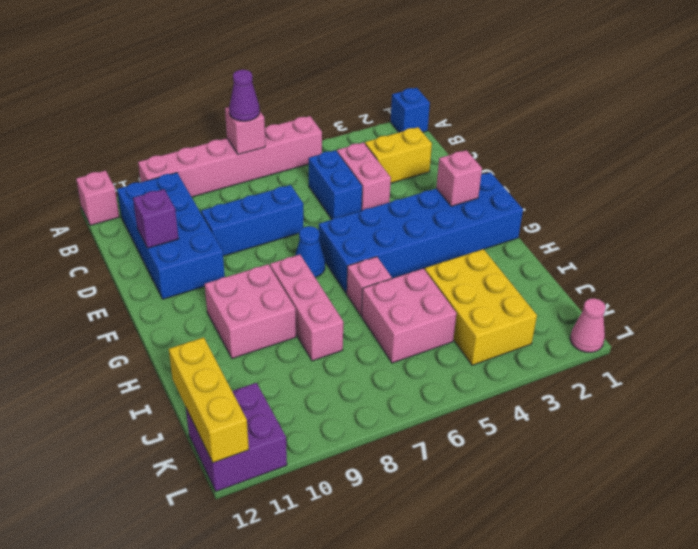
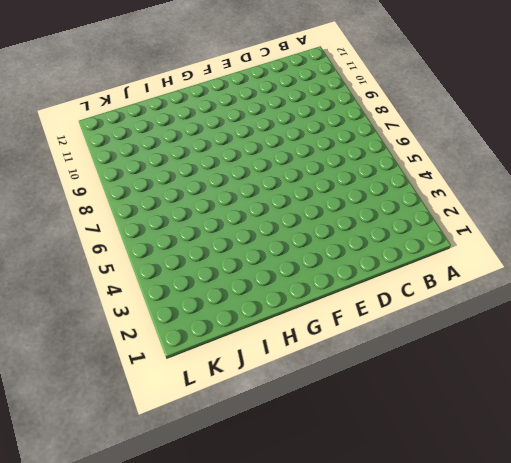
none -> blue 1x1 brick [391,88,430,132]
none -> pink 1x6 brick [138,116,322,197]
none -> pink 1x1 brick [76,170,119,225]

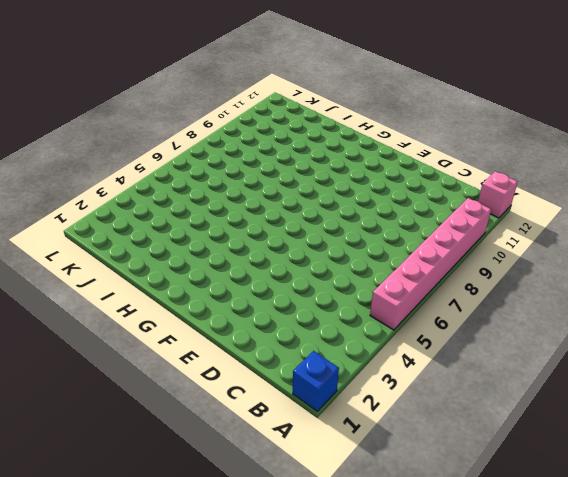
none -> blue 2x4 brick [117,173,225,299]
none -> yellow 1x2 brick [365,127,432,183]
none -> pink 1x2 brick [337,142,391,211]

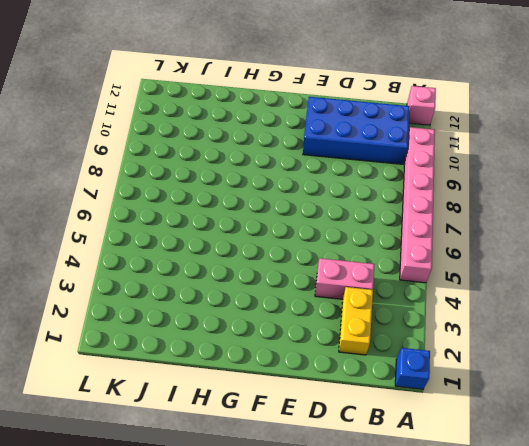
none -> blue 1x2 brick [309,150,362,219]
none -> blue 1x3 brick [201,185,303,256]
none -> blue 2x6 brick [319,172,523,294]

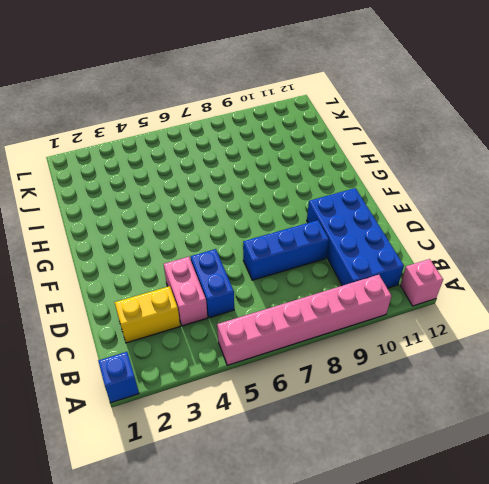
none -> blue 2x6 brick [319,172,523,294]
none -> blue 1x1 cone [295,226,325,277]
none -> pink 1x3 brick [270,255,343,361]

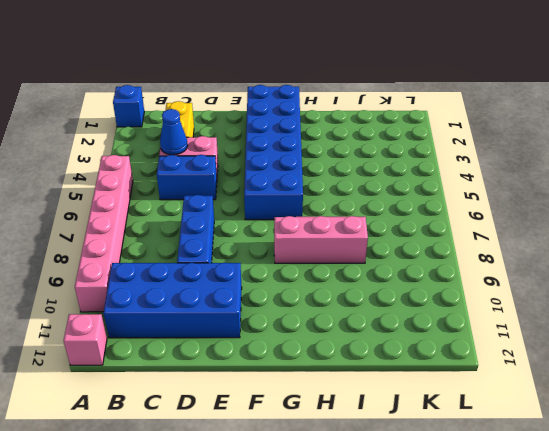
blue 1x1 cone [160,109,188,155] -> blue 1x1 cone moved to [295,226,325,277]
none -> pink 2x2 brick [205,264,296,359]
none -> pink 1x1 brick [347,257,392,316]
none -> yellow 2x3 brick [425,249,537,365]

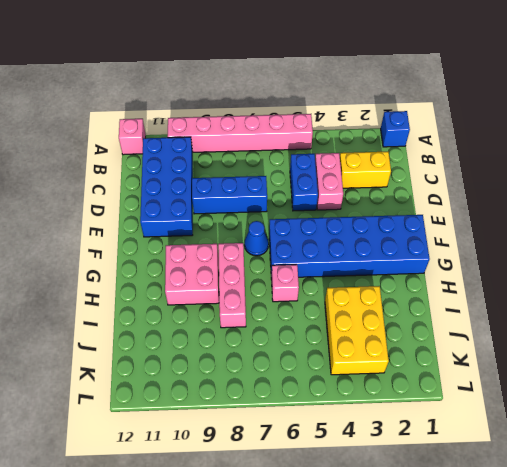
none -> pink 2x2 brick [361,269,457,363]
none -> purple 2x2 brick [186,383,287,491]
none -> pink 1x1 cone [570,298,606,352]

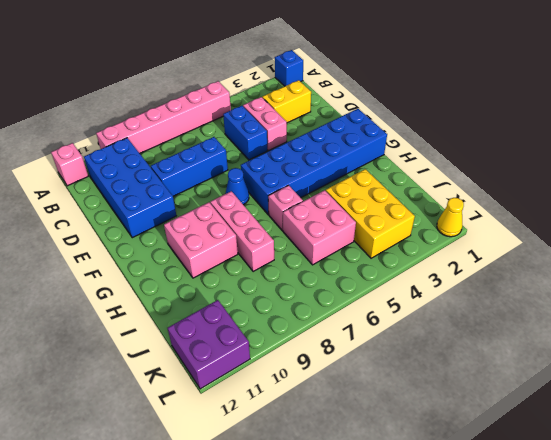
yellow 1x1 cone [437,198,464,237] -> pink 1x1 cone [570,298,606,352]
none -> pink 1x1 brick [225,107,265,154]
none -> purple 1x1 brick [133,189,179,248]
none -> pink 1x1 brick [436,150,482,206]

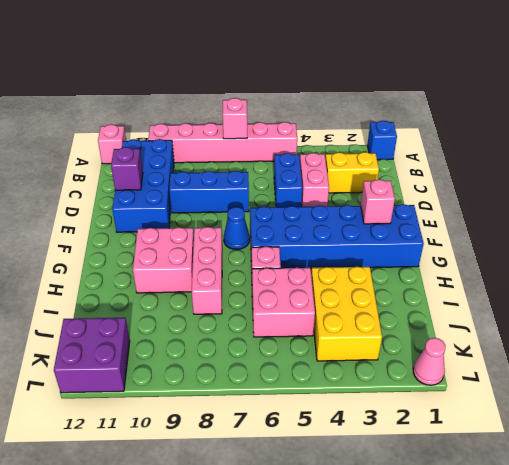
none -> yellow 1x3 brick [169,337,249,463]
none -> purple 1x1 cone [229,70,260,121]

